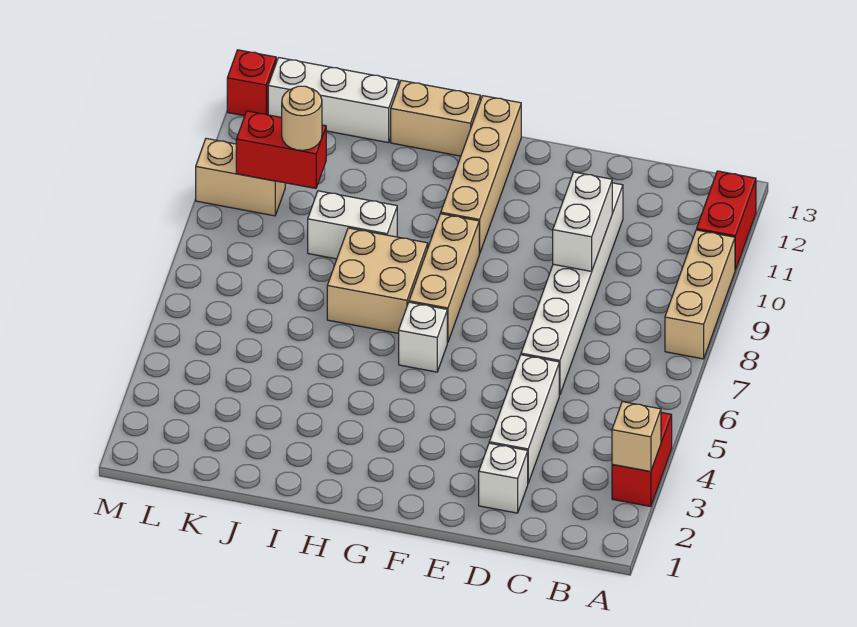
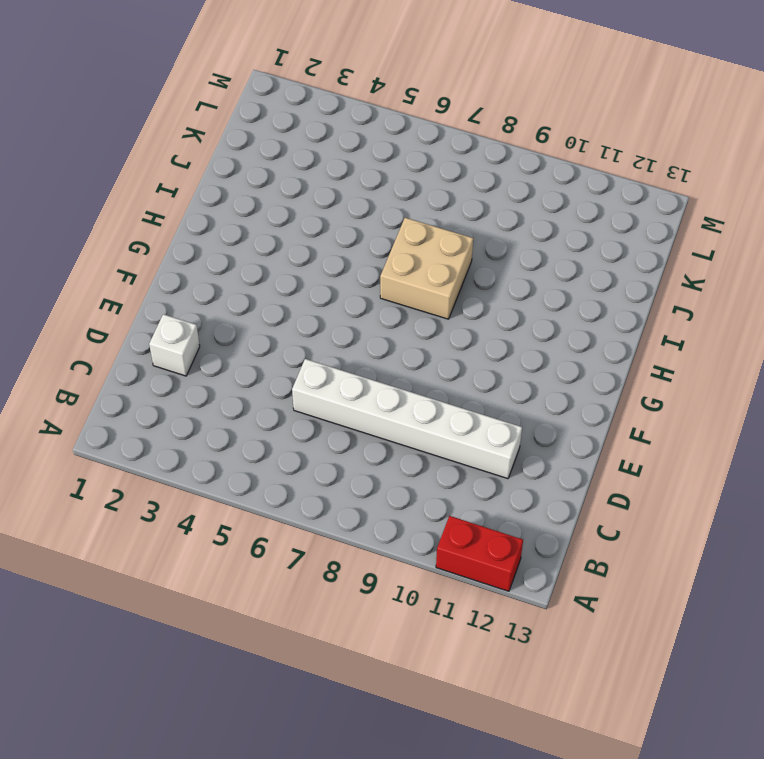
none -> red 1x2 brick [612,412,672,507]
none -> tan 1x3 brick [665,230,735,359]
none -> white 1x3 brick [489,355,559,483]

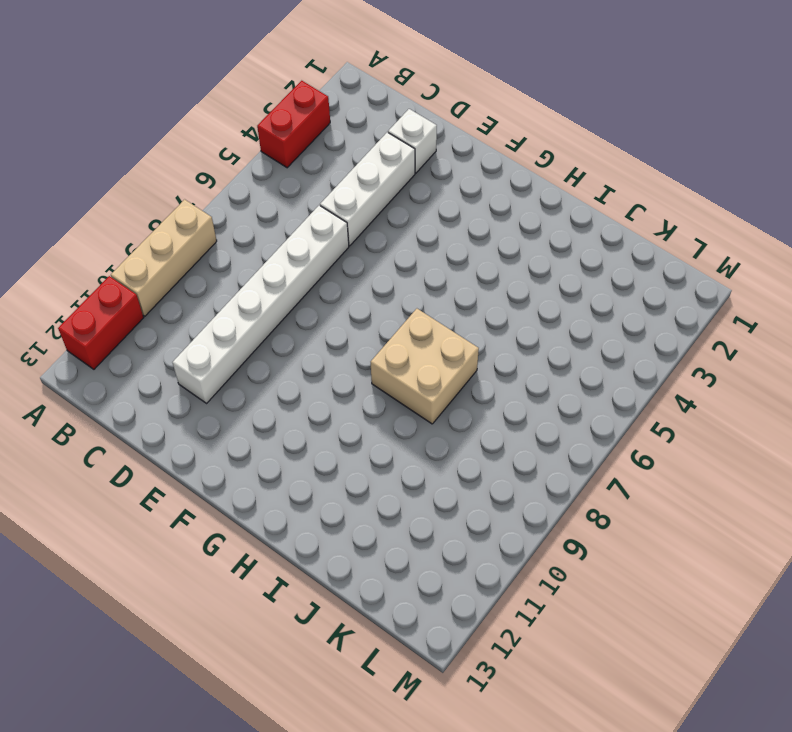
none -> white 1x1 brick [399,302,447,372]
none -> tan 1x3 brick [409,214,479,343]
none -> tan 1x4 brick [441,96,521,254]

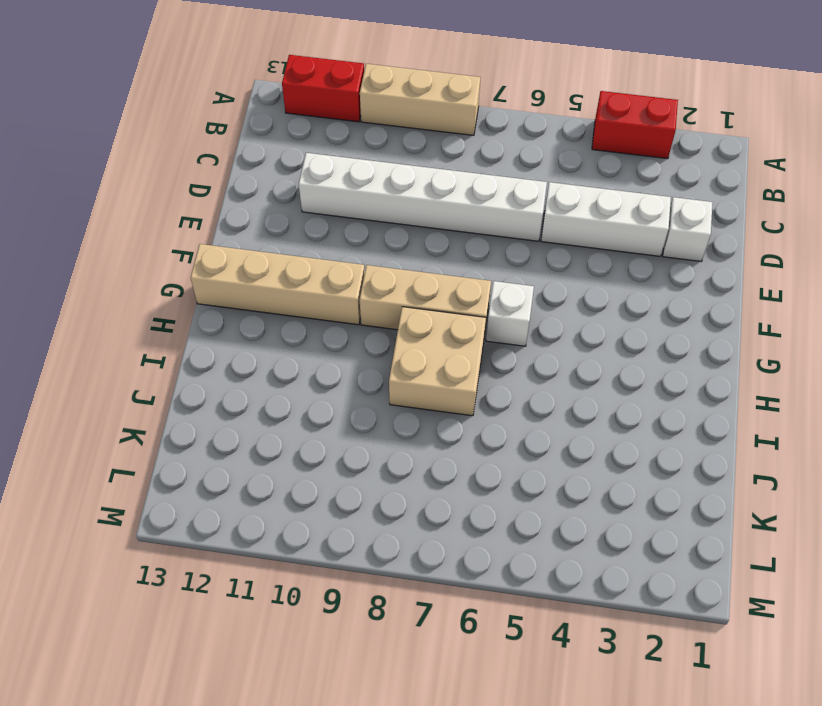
none -> tan 1x2 brick [391,80,481,156]
none -> white 1x2 brick [308,191,397,259]
none -> white 1x3 brick [268,58,399,143]

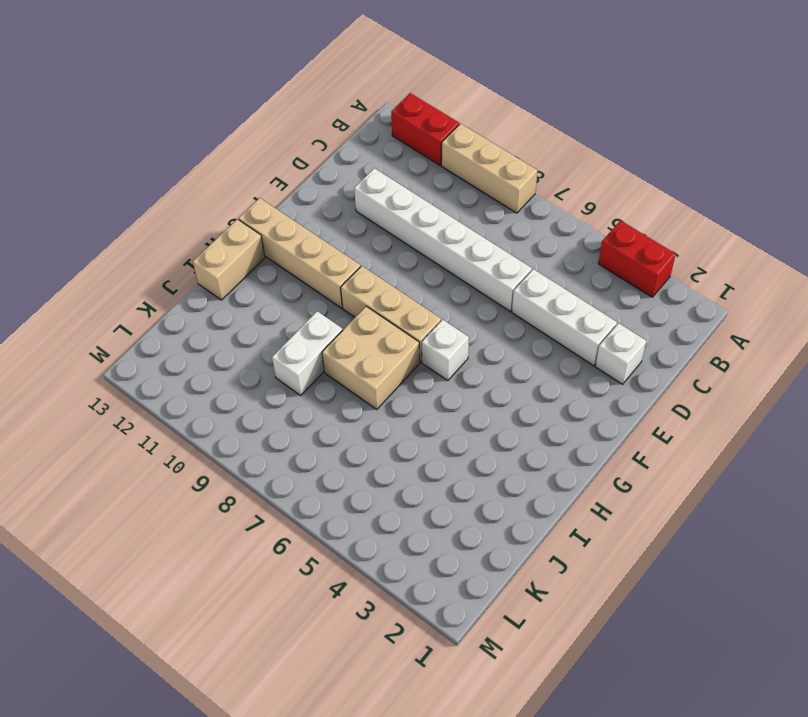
none -> white 1x3 brick [268,58,399,143]
none -> tan 1x2 brick [196,138,285,216]
none -> red 1x1 brick [227,50,276,116]

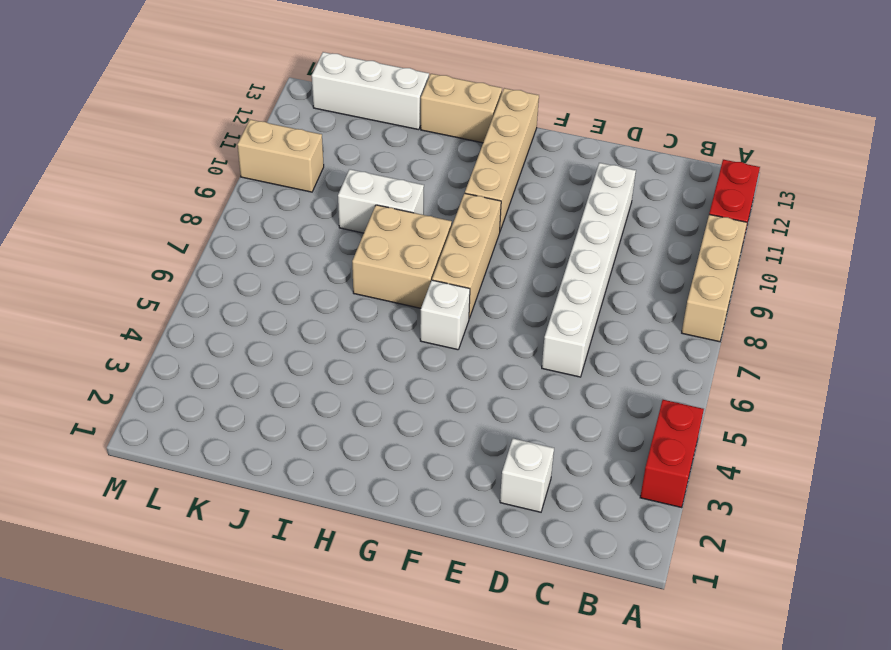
none -> white 1x3 brick [489,355,559,483]
none -> red 1x1 brick [227,50,276,116]
none -> tan 1x1 brick [612,402,661,472]

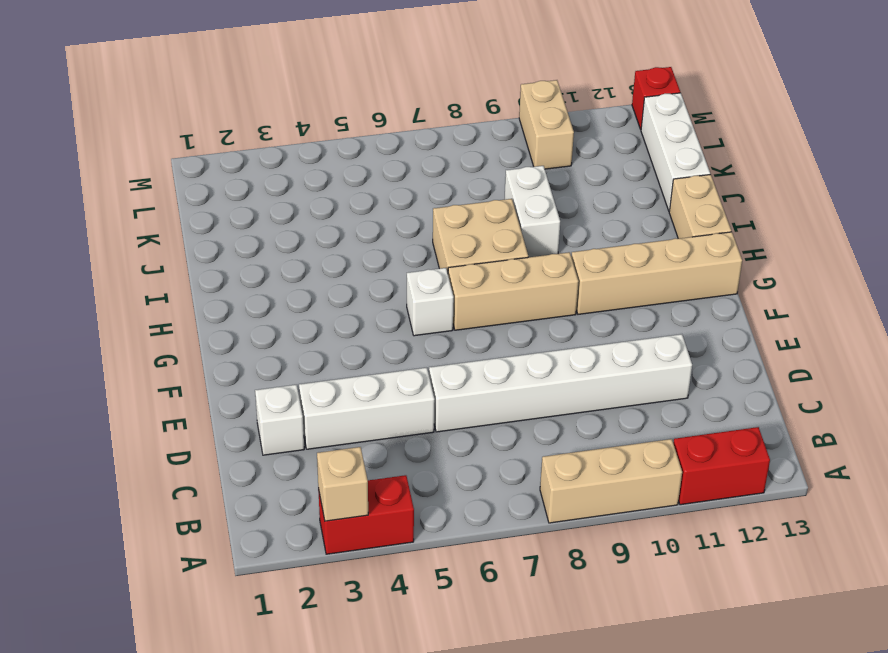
none -> white 1x2 brick [553,172,612,271]
none -> red 1x2 brick [236,111,326,188]
none -> tan 1x1 round brick [282,86,322,150]

